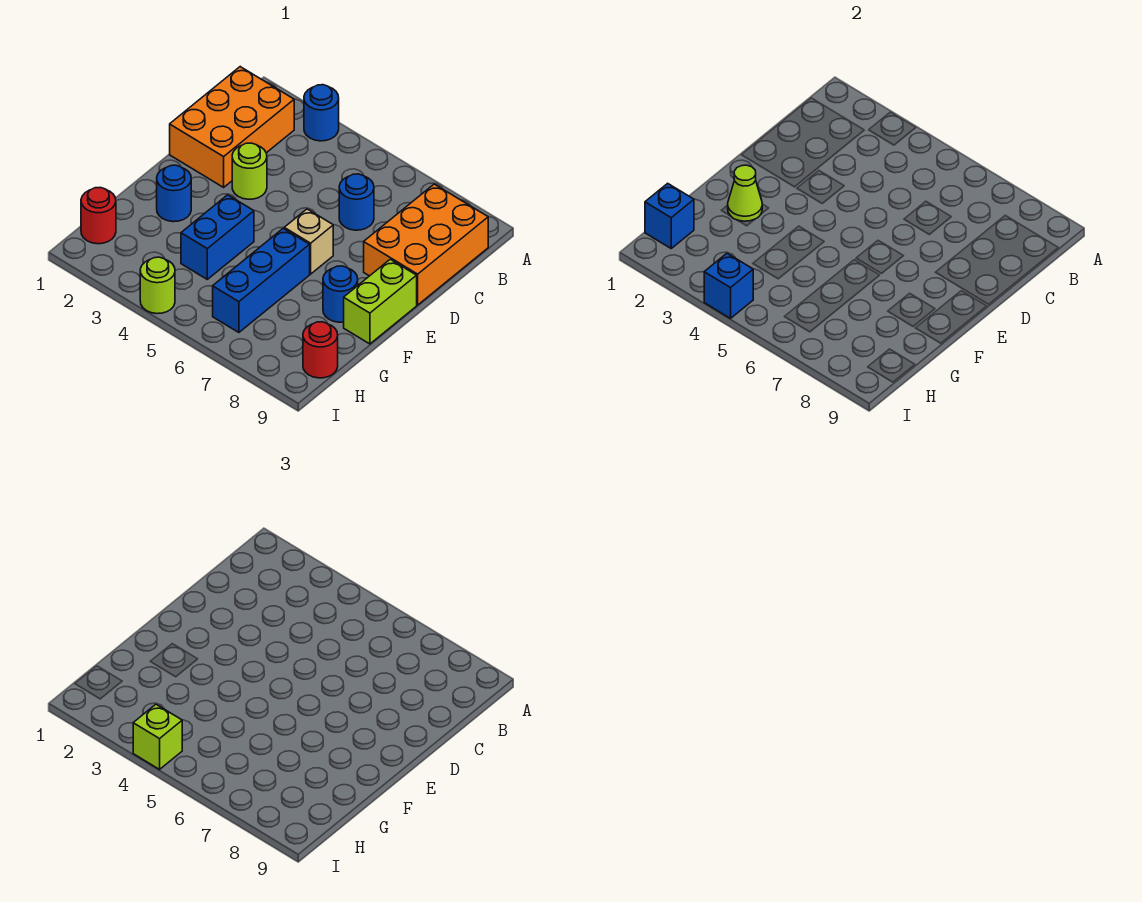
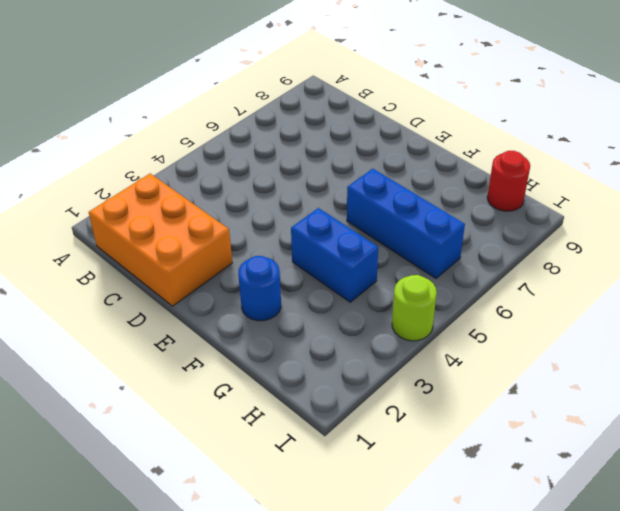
none -> blue 1x1 round brick [304,85,339,141]
none -> orange 2x3 brick [364,184,488,305]
none -> blue 1x1 round brick [339,174,374,230]

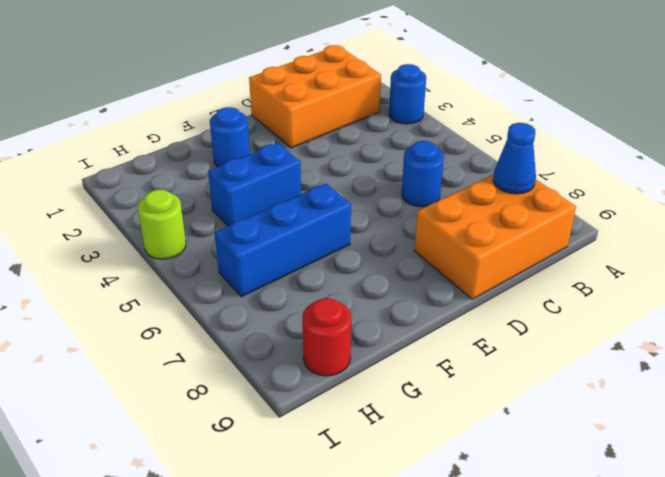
blue 1x1 cone [493,123,536,194] -> none
none -> lime 1x1 round brick [232,143,267,199]
none -> tan 1x1 brick [284,209,333,274]
none -> lime 1x2 brick [344,259,417,344]

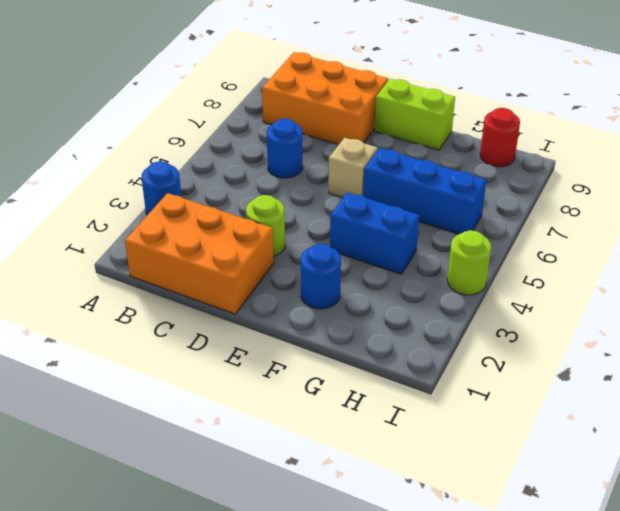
none -> blue 1x1 round brick [323,266,358,322]
none -> red 1x1 round brick [81,187,116,244]
none -> lime 1x1 cone [728,165,762,221]

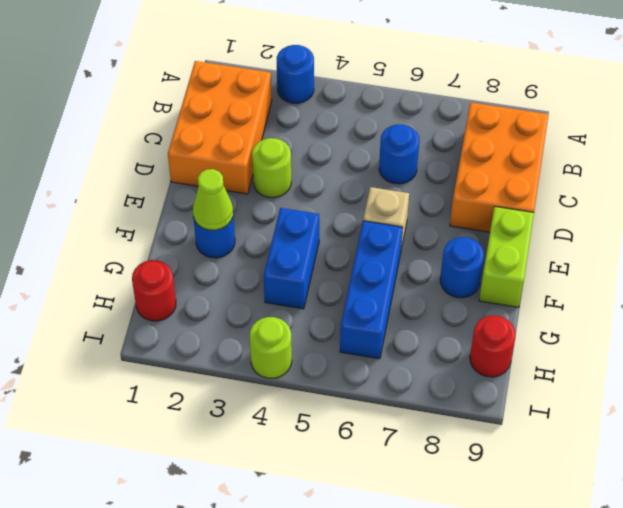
none -> blue 1x1 brick [645,183,694,248]
none -> blue 1x1 brick [704,254,753,318]
none -> lime 1x1 brick [133,705,182,769]

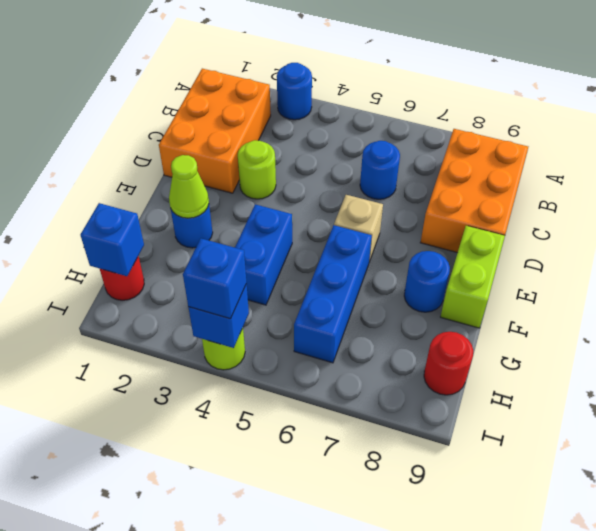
blue 1x1 brick [183,238,247,319] -> lime 1x1 brick [133,705,182,769]

